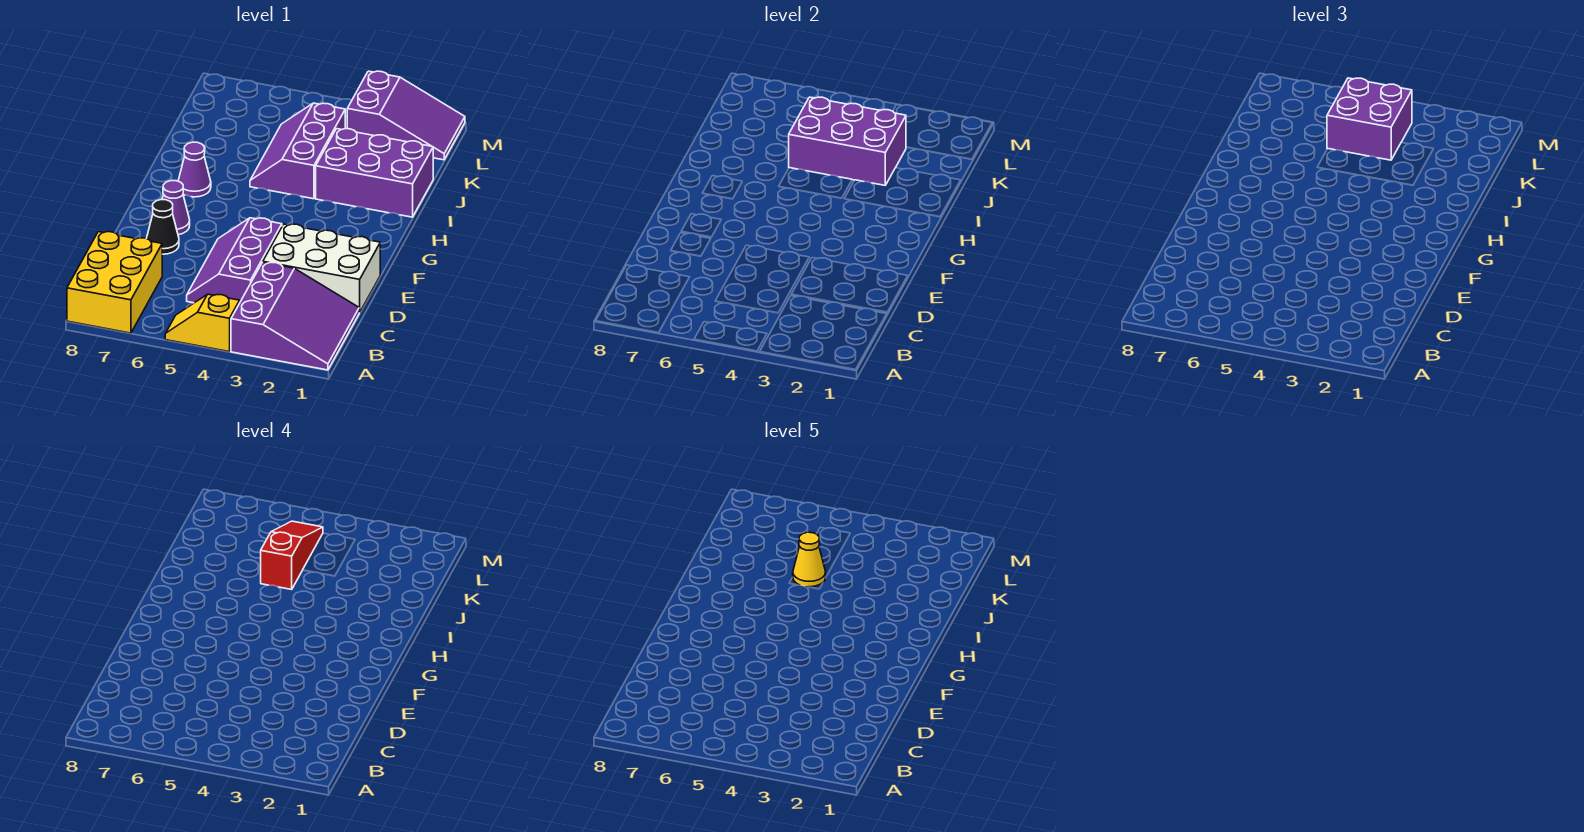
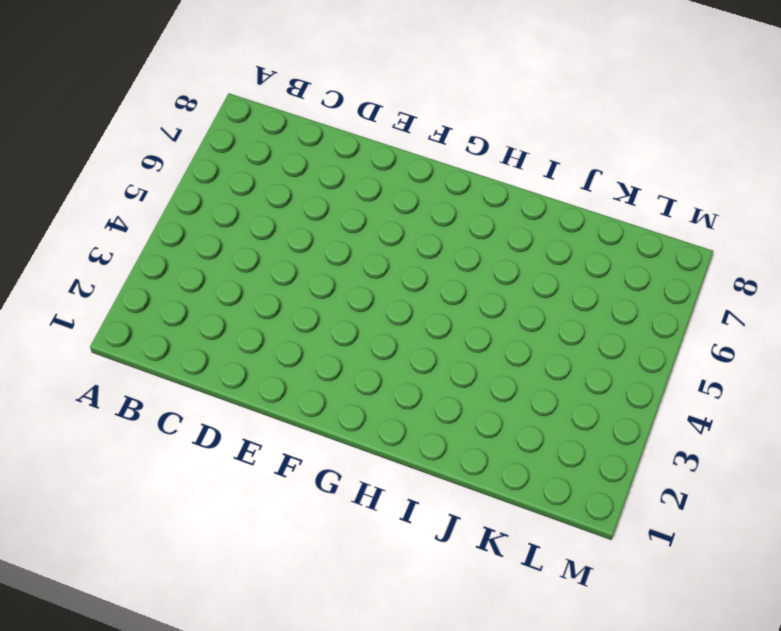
none -> purple 3x3 slope [231,262,360,370]
none -> yellow 1x2 slope [165,294,240,352]
none -> yellow 2x3 brick [67,232,162,333]

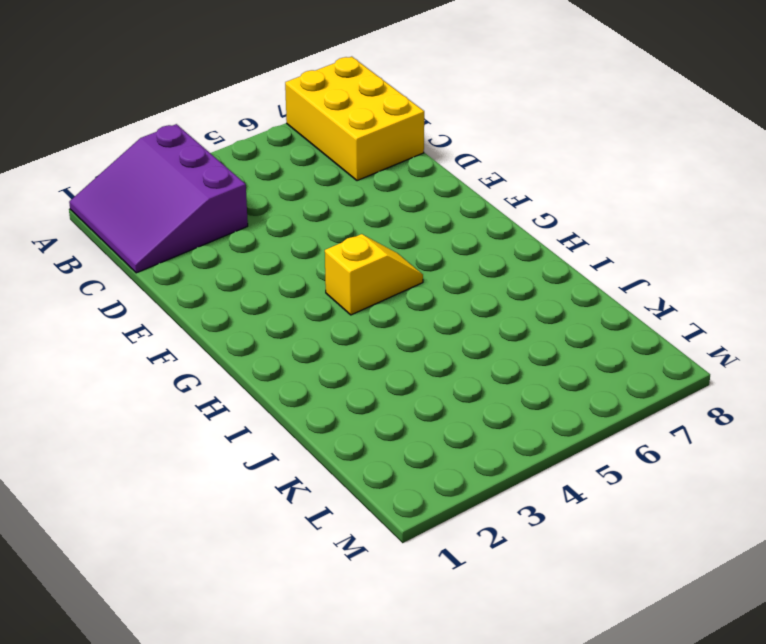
yellow 1x2 slope [325,234,423,315] -> yellow 1x2 slope moved to [165,294,240,352]
none -> purple 2x3 slope [187,218,282,303]
none -> white 2x3 brick [263,224,380,312]
none -> black 1x1 cone [146,200,179,254]

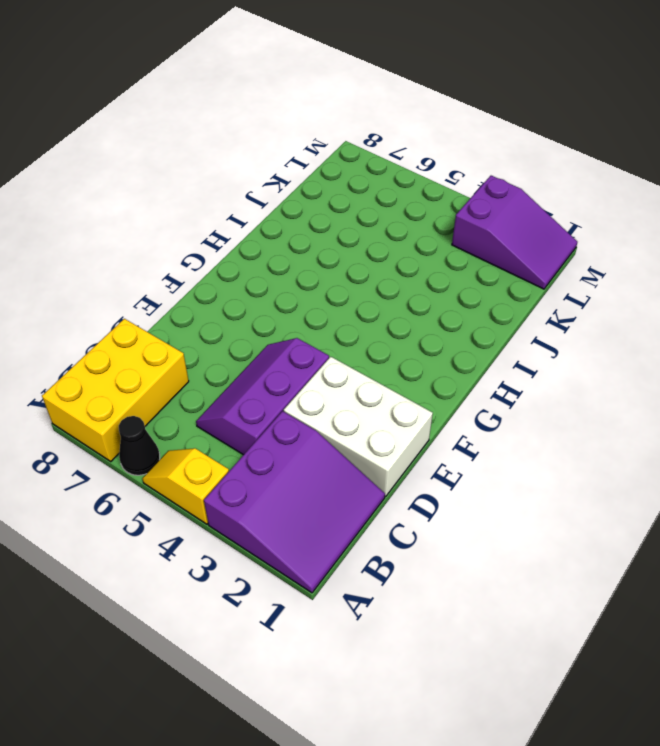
black 1x1 cone [119,416,160,475] -> black 1x1 cone moved to [146,200,179,254]
none -> purple 1x1 cone [162,181,190,235]
none -> purple 1x1 cone [178,142,211,197]
none -> purple 2x3 brick [316,129,433,217]

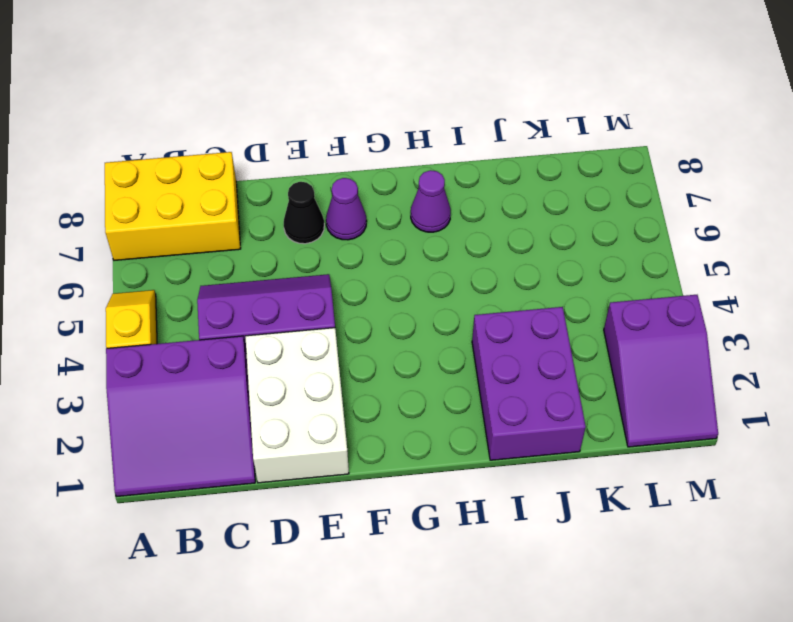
none -> purple 2x3 slope [250,103,345,199]
none -> purple 2x3 brick [789,97,906,185]
none -> purple 2x2 brick [1327,78,1412,160]

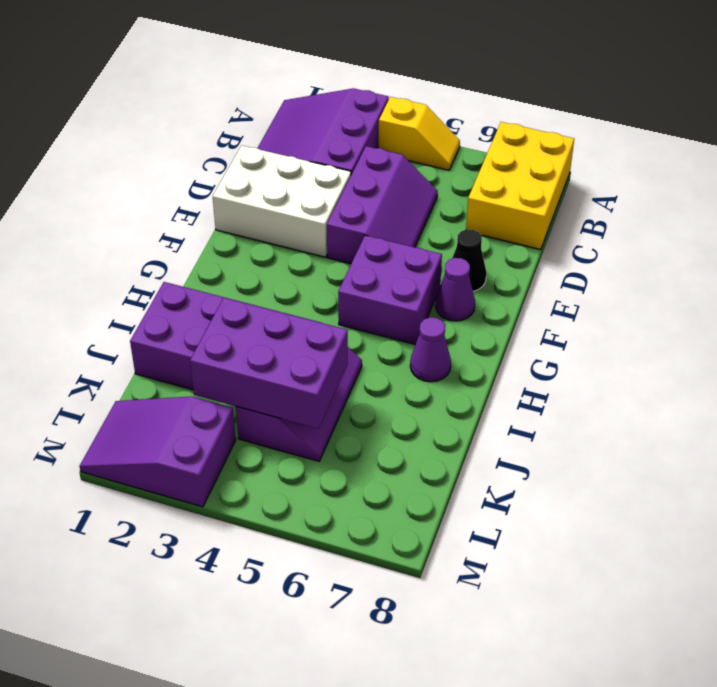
purple 2x2 brick [338,235,442,345] -> purple 2x2 brick moved to [1327,78,1412,160]
none -> red 1x3 slope [261,521,323,589]
none -> yellow 1x1 cone [793,532,826,587]

